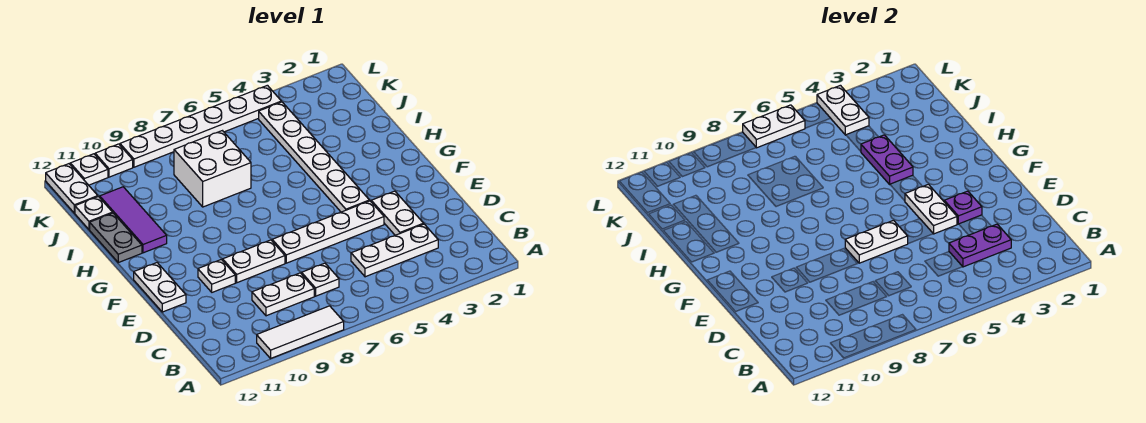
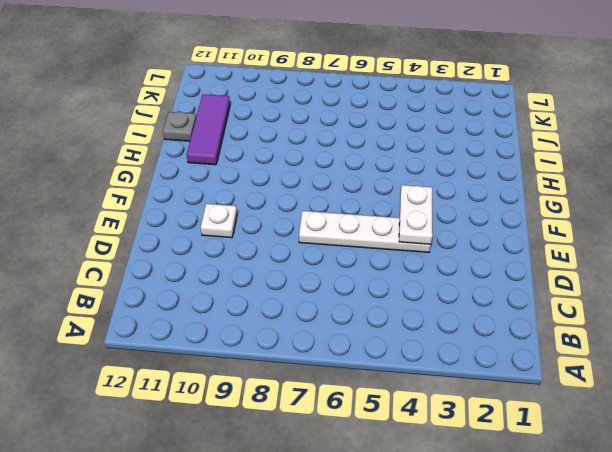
grey 1x1 plate [163,112,196,141] -> grey 1x2 plate [90,213,142,263]
none -> white 1x3 tile [257,306,344,358]
none -> white 1x3 plate [351,224,438,277]
none -> white 1x1 plate [302,263,339,296]

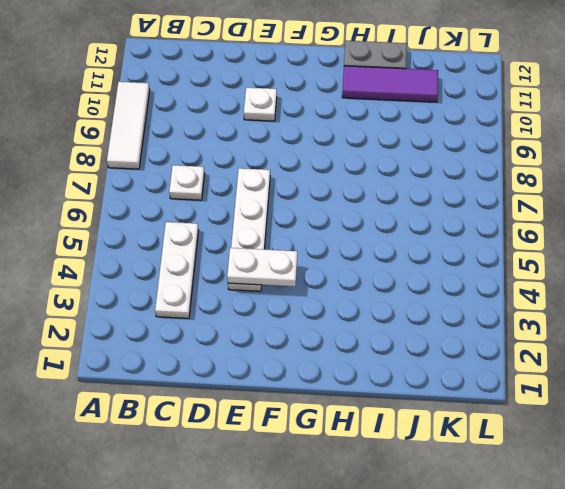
none -> white 1x2 plate [252,273,314,316]
none -> white 1x2 plate [371,191,424,235]
none -> white 1x2 plate [223,240,285,283]

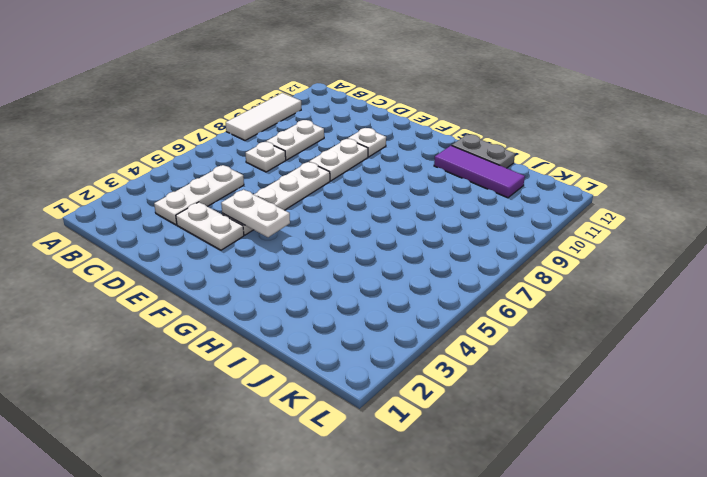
none -> white 1x2 plate [134,263,186,312]
none -> white 1x6 plate [259,102,369,212]
none -> white 2x2 brick [174,131,251,207]

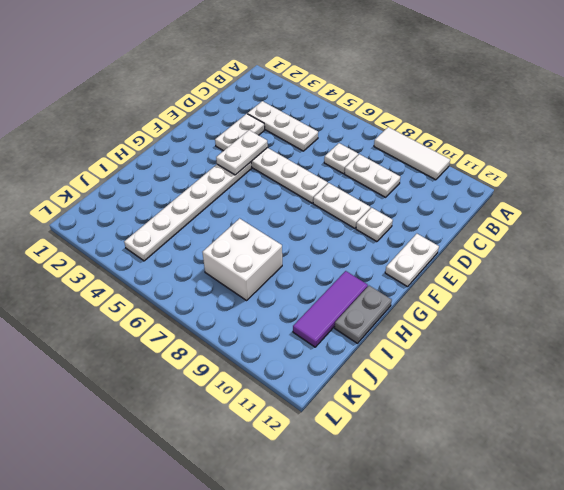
none -> white 1x1 plate [75,197,112,230]
none -> white 1x2 plate [46,164,98,213]
none -> white 1x6 plate [120,85,281,167]

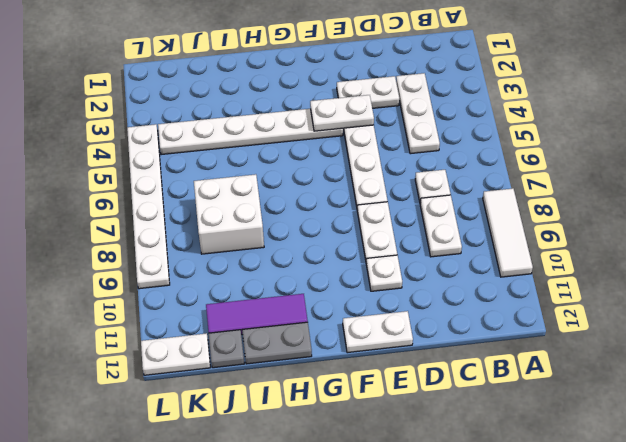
grey 1x1 plate [209,330,244,368] -> white 1x1 plate [75,197,112,230]
none -> white 1x1 plate [95,144,133,177]
none -> white 1x1 plate [70,154,108,185]
none -> purple 1x2 plate [949,224,1011,267]

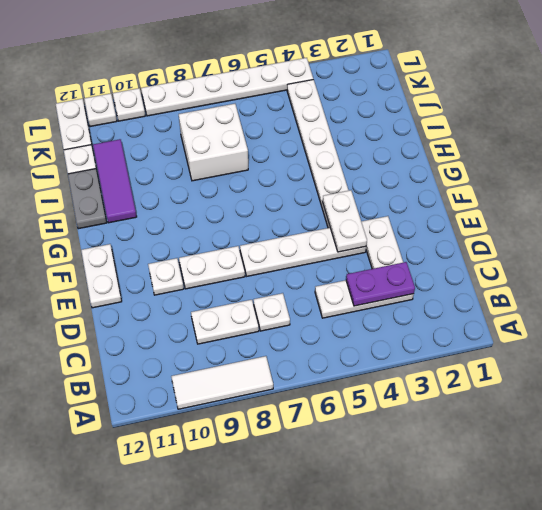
none -> purple 1x1 plate [944,191,982,224]
none -> white 1x2 plate [845,220,908,263]
none -> purple 1x2 plate [861,135,913,184]

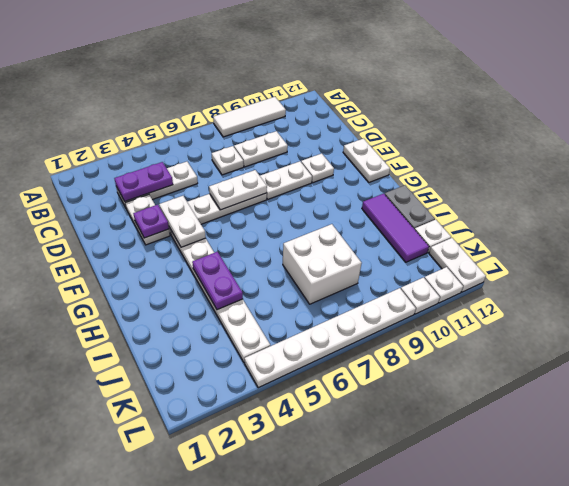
none -> white 1x2 plate [817,85,869,135]
none -> white 1x2 plate [743,105,805,148]

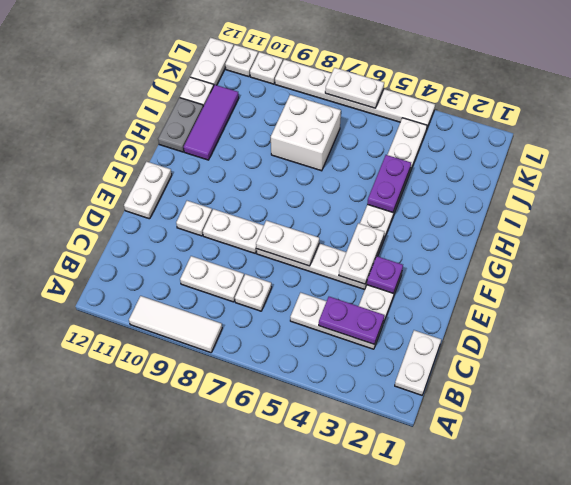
white 1x2 plate [395,330,441,395] -> white 1x2 plate moved to [817,85,869,135]

